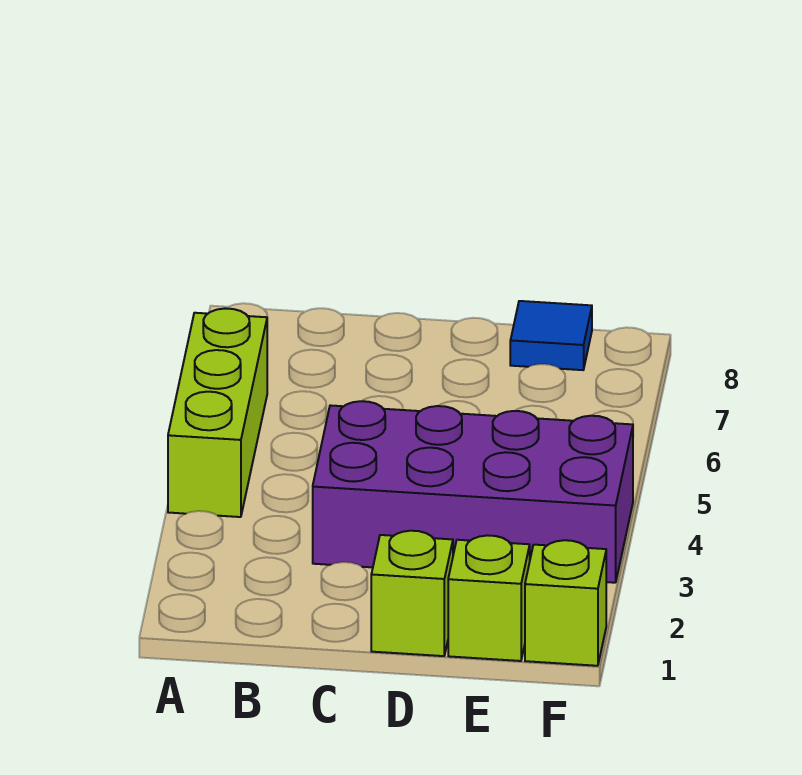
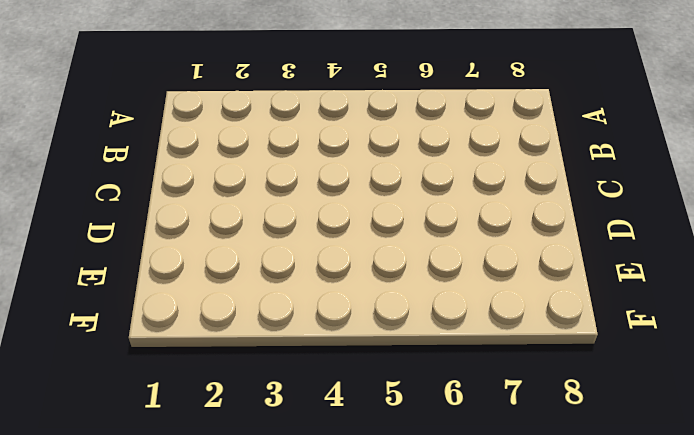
none -> lime 1x3 brick [168,309,267,517]
none -> purple 2x4 brick [313,401,633,583]

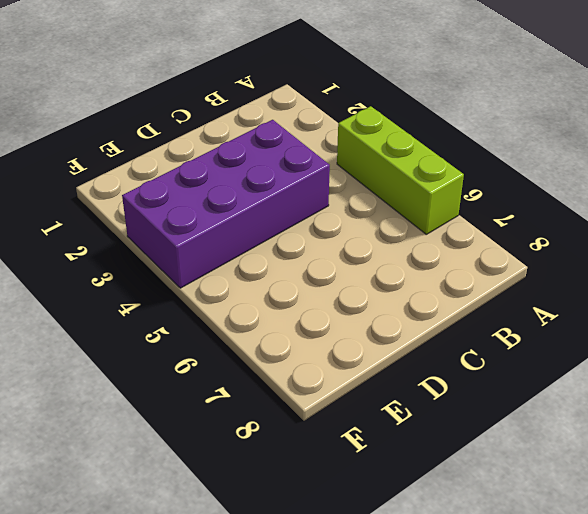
none -> lime 1x1 brick [371,531,453,656]
none -> lime 1x1 brick [448,535,530,661]

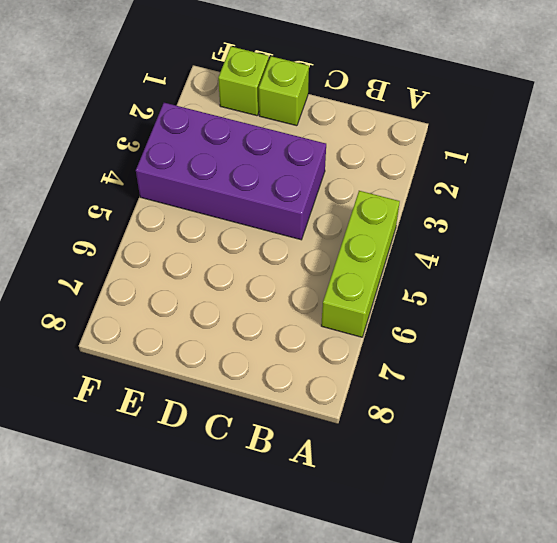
none -> blue 1x1 tile [510,301,592,370]
none -> lime 1x1 brick [525,540,606,666]

